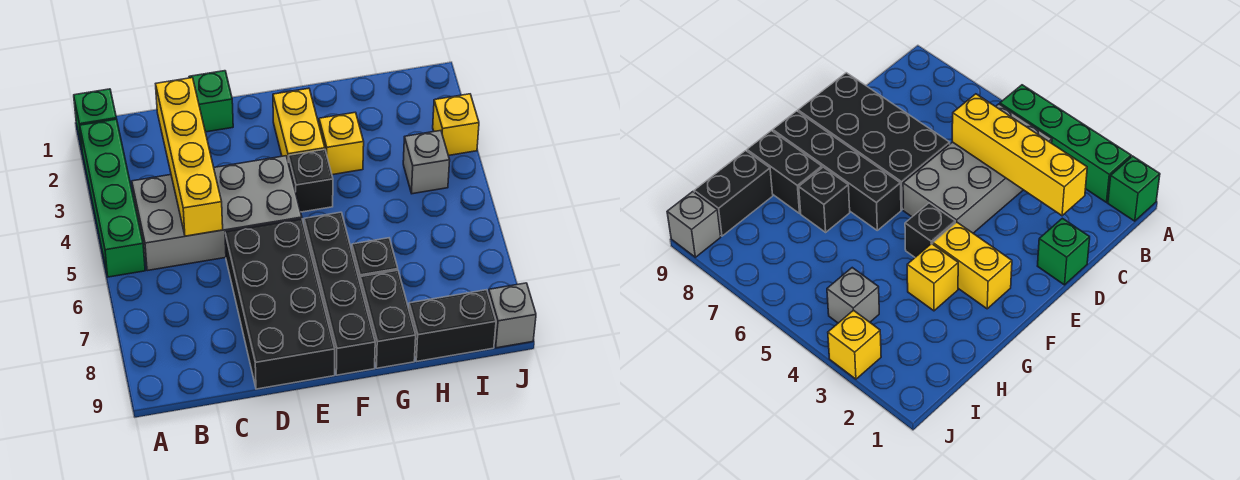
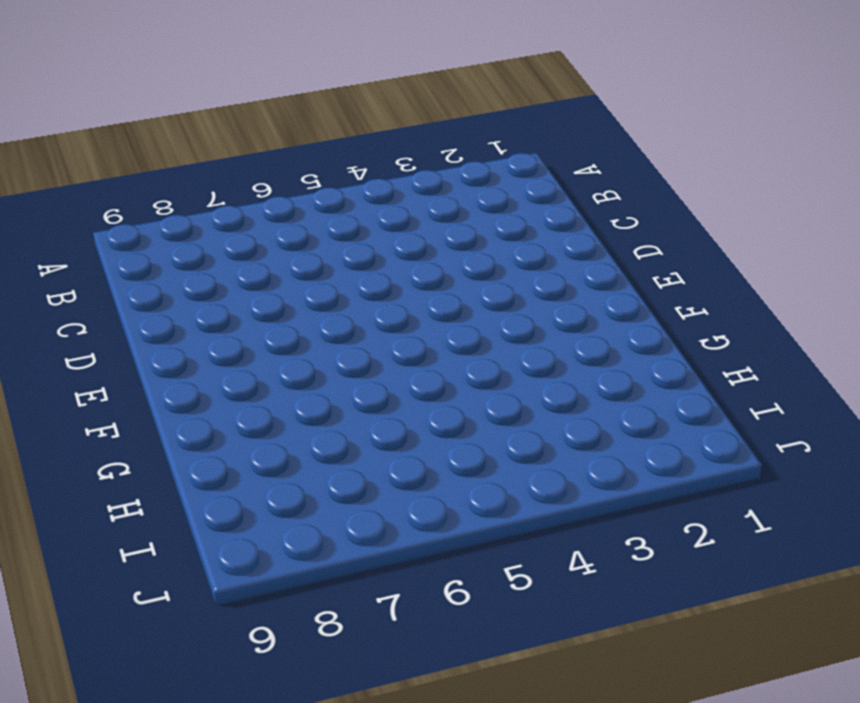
none -> green 1x1 brick [74,89,117,148]
none -> green 1x4 brick [80,119,145,277]
none -> grey 2x4 brick [132,156,302,271]

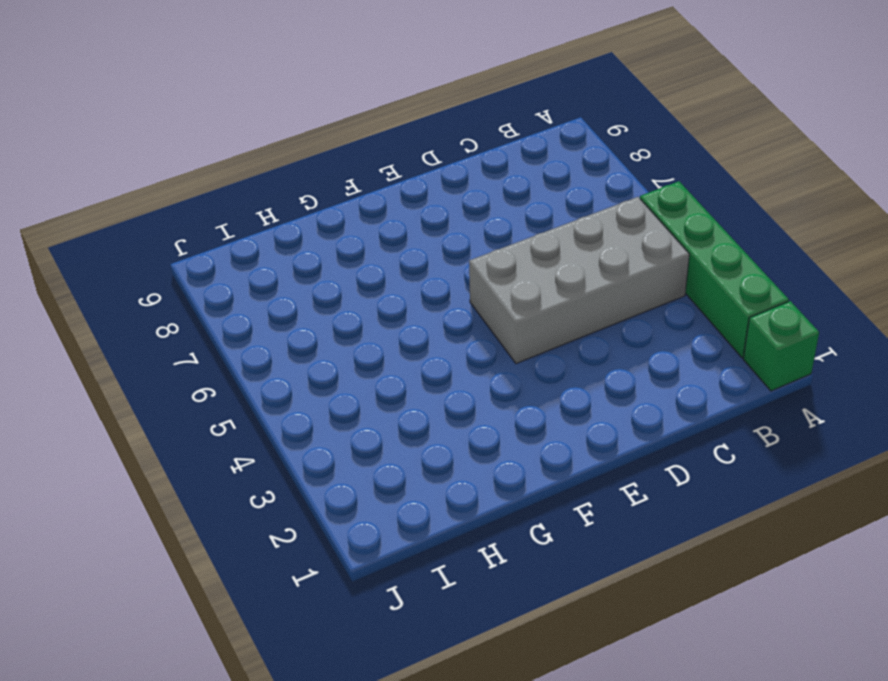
none -> green 1x1 brick [189,71,233,132]
none -> black 2x4 brick [225,219,335,389]
none -> yellow 1x2 brick [273,88,325,160]

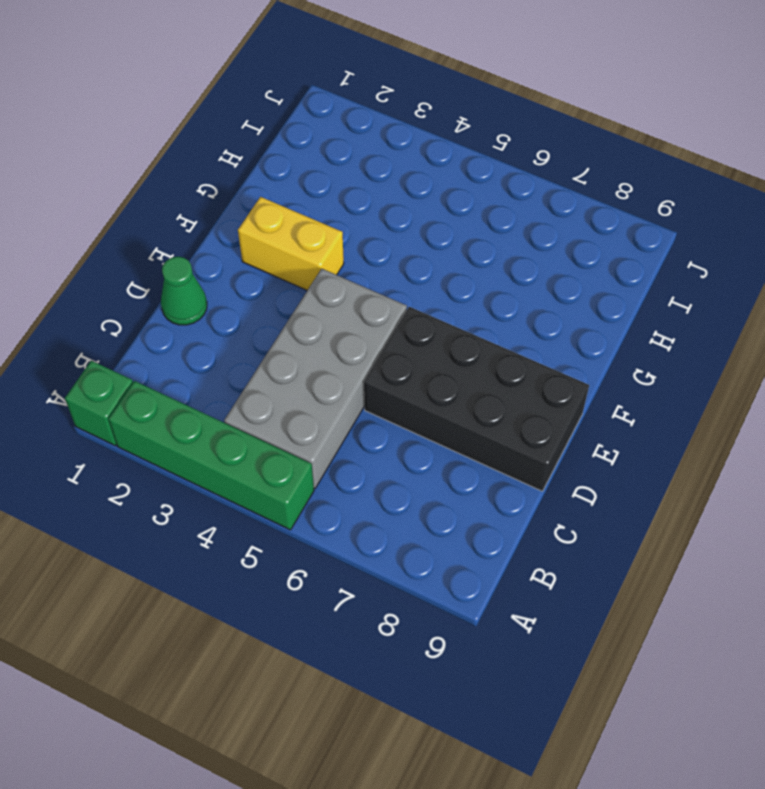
green 1x1 cone [161,257,207,325] -> green 1x1 brick [189,71,233,132]
none -> black 1x1 brick [288,149,333,212]
none -> black 1x4 brick [304,212,375,375]
none -> yellow 1x1 brick [319,112,364,175]

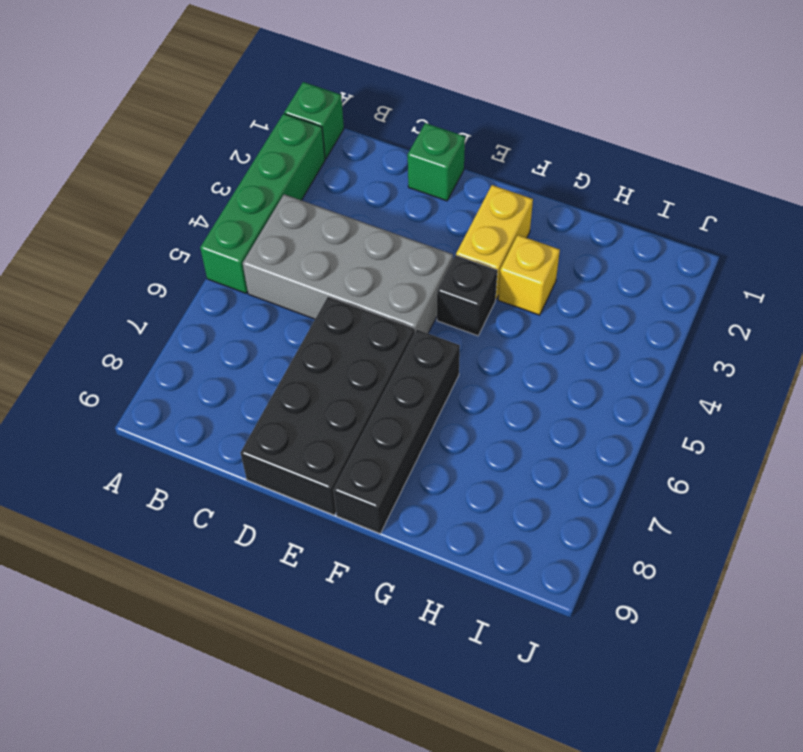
none -> black 1x1 brick [352,238,398,281]
none -> black 1x2 brick [360,270,416,368]
none -> black 1x2 brick [409,290,496,362]

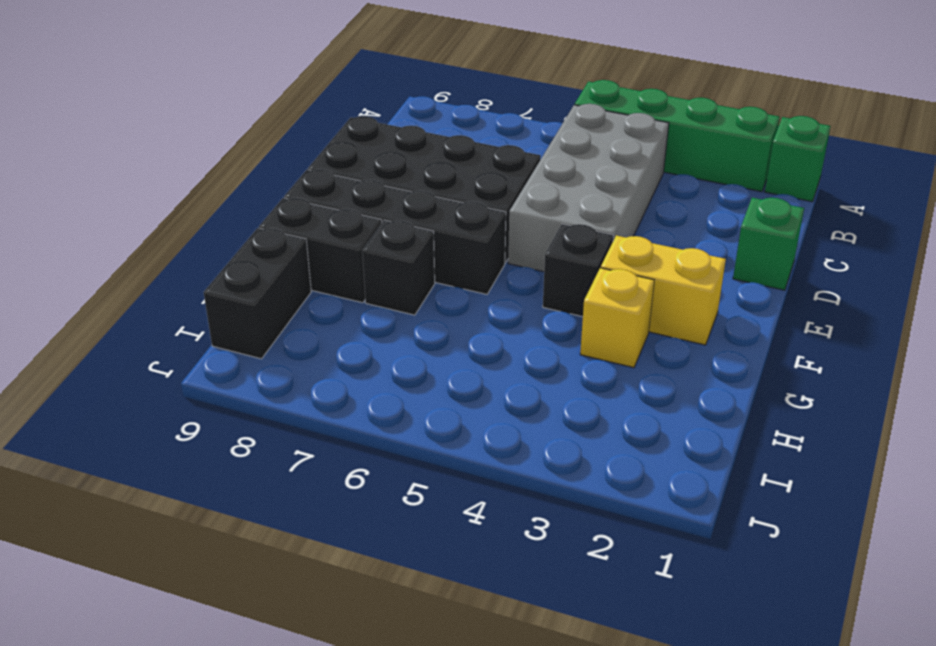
none -> grey 1x1 brick [403,131,450,194]
none -> yellow 1x1 brick [433,94,479,156]
none -> grey 1x1 brick [488,283,536,348]

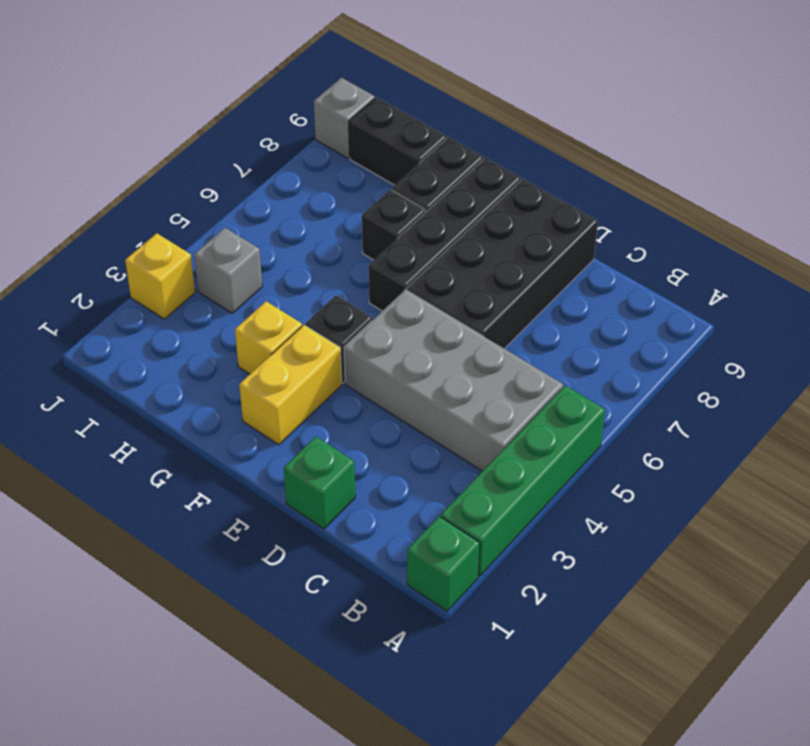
none -> yellow 1x4 brick [156,78,223,236]

